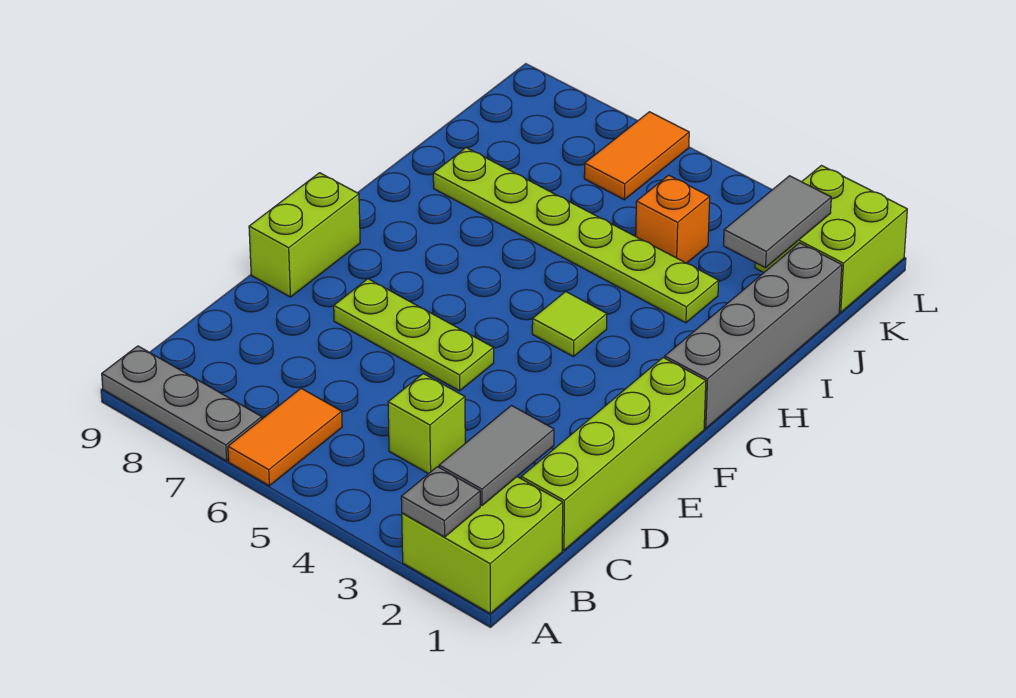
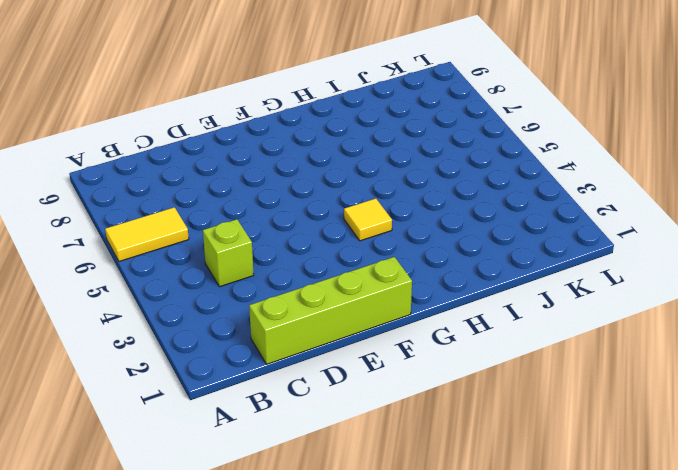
yellow 1x2 tile [105,207,189,261] -> orange 1x2 tile [228,388,342,486]
yellow 1x1 tile [344,198,392,241] -> lime 1x1 tile [532,292,607,357]
none -> lime 2x2 brick [402,477,563,613]
none -> grey 1x3 plate [102,346,262,461]
none -> lime 1x3 plate [334,279,494,391]

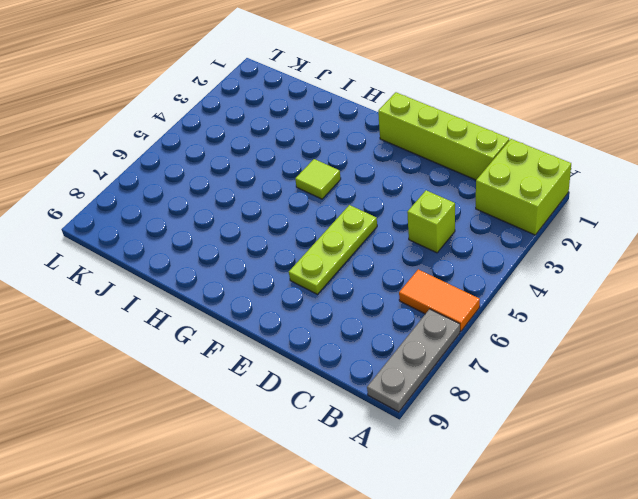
none -> lime 1x2 brick [249,173,360,297]
none -> grey 1x4 brick [665,243,842,428]
none -> lime 1x6 plate [433,148,719,323]

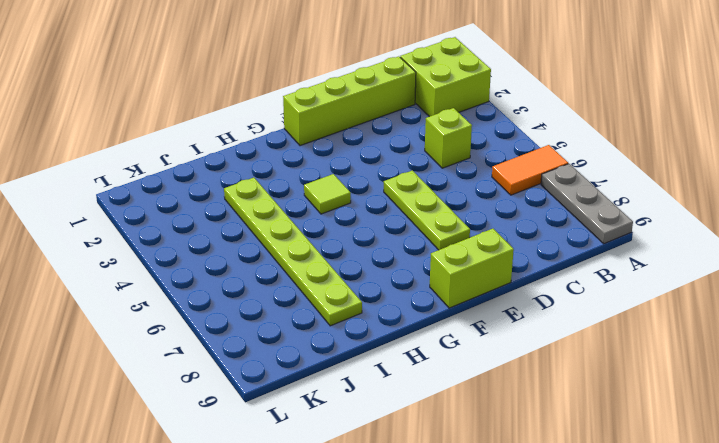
none -> grey 1x4 brick [665,243,842,428]
none -> orange 1x1 brick [636,175,710,263]
none -> lime 2x2 brick [755,166,907,312]

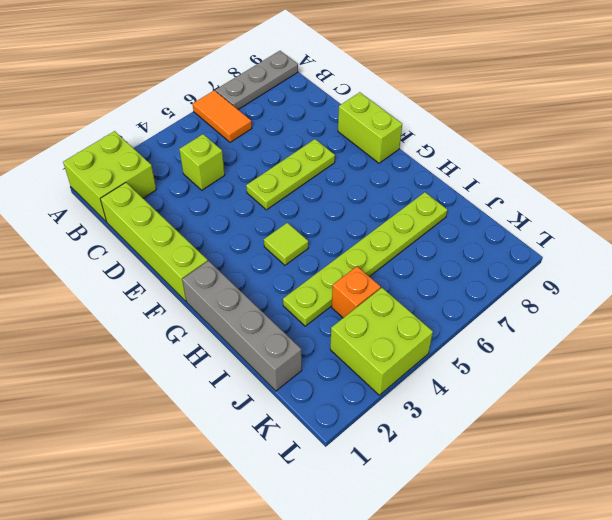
lime 2x2 brick [330,288,433,395] -> lime 2x2 brick moved to [755,166,907,312]
none -> orange 1x2 tile [584,112,689,200]
none -> grey 1x1 plate [401,467,480,537]
none -> grey 1x2 tile [439,406,554,505]

